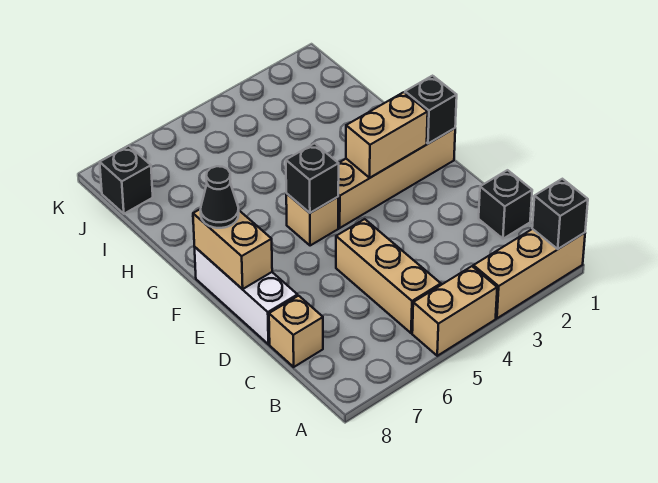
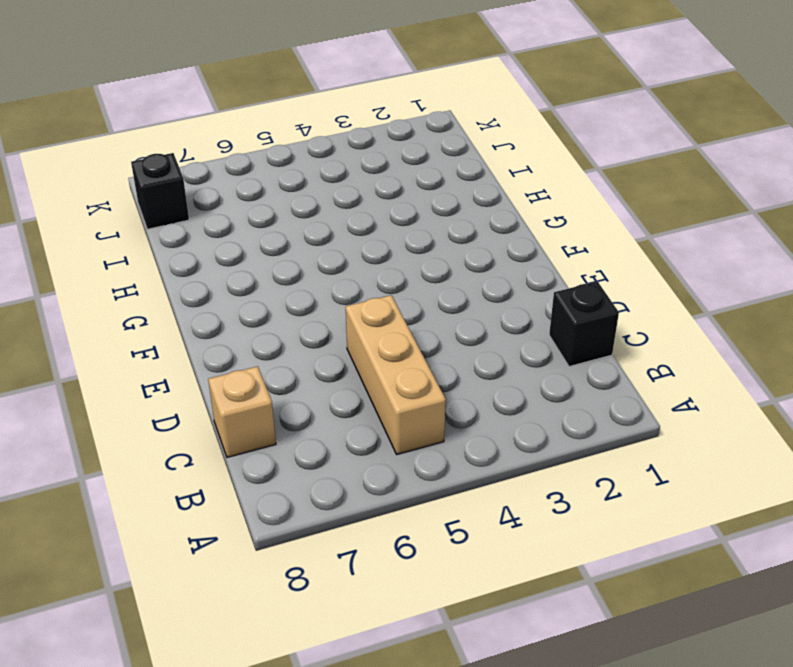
none -> tan 1x3 brick [473,229,585,318]
none -> tan 1x2 brick [412,266,497,356]
none -> white 1x3 brick [195,247,297,344]

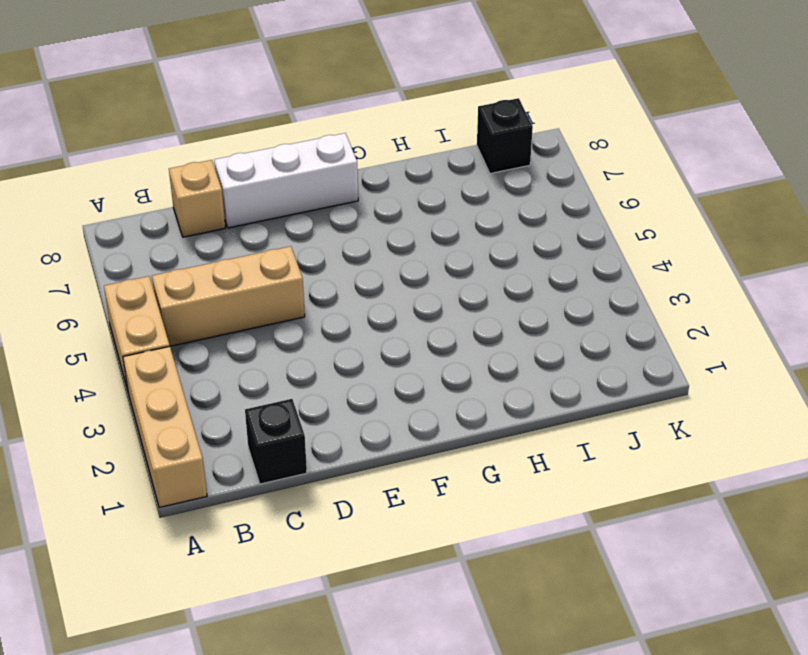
none -> tan 1x4 brick [338,128,455,228]
none -> tan 1x1 brick [286,193,338,246]
none -> black 1x1 brick [532,179,588,249]

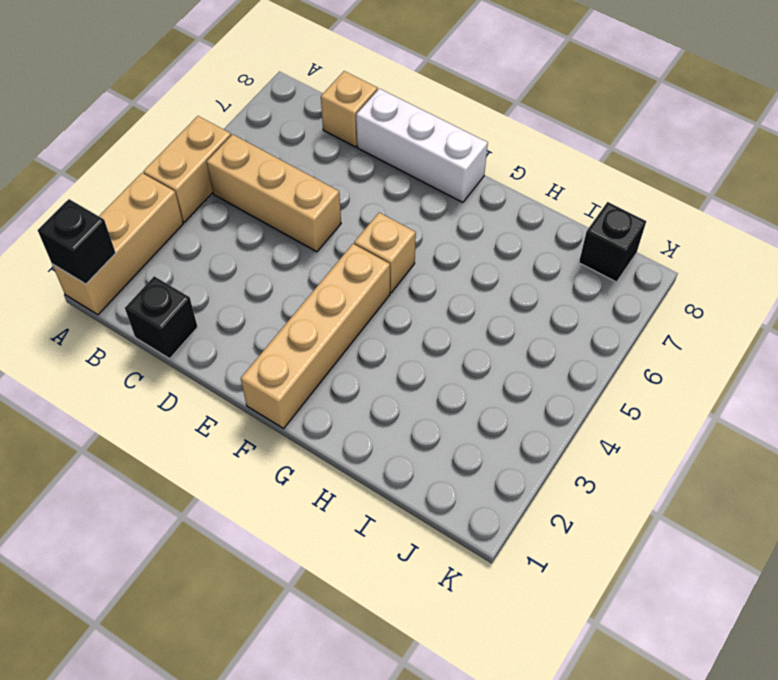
none -> tan 1x2 brick [193,209,272,289]
none -> black 1x1 brick [405,76,457,144]
none -> tan 1x2 brick [346,92,428,178]

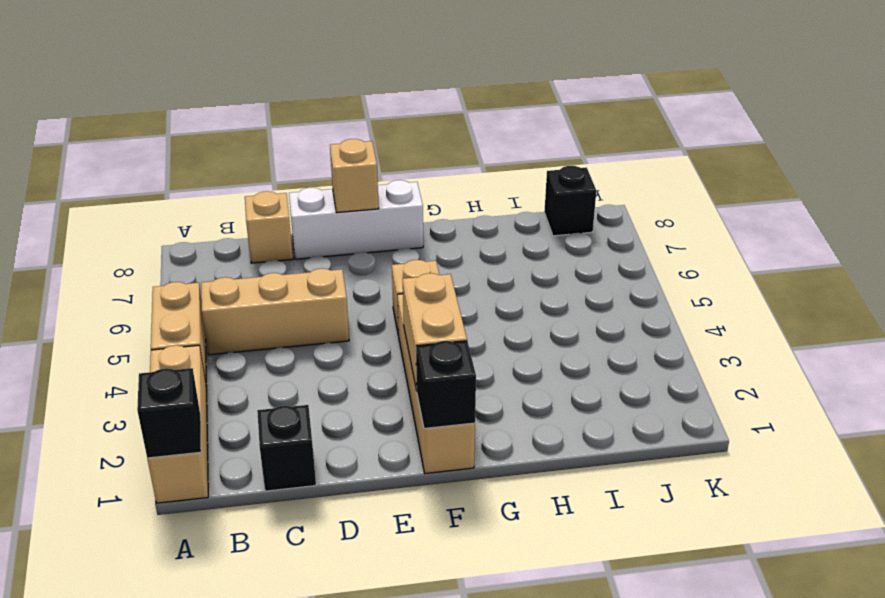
tan 1x1 brick [330,139,379,213] -> tan 1x2 brick [193,209,272,289]
none -> black 1x1 brick [286,143,339,213]
none -> black 1x1 cone [201,166,239,228]

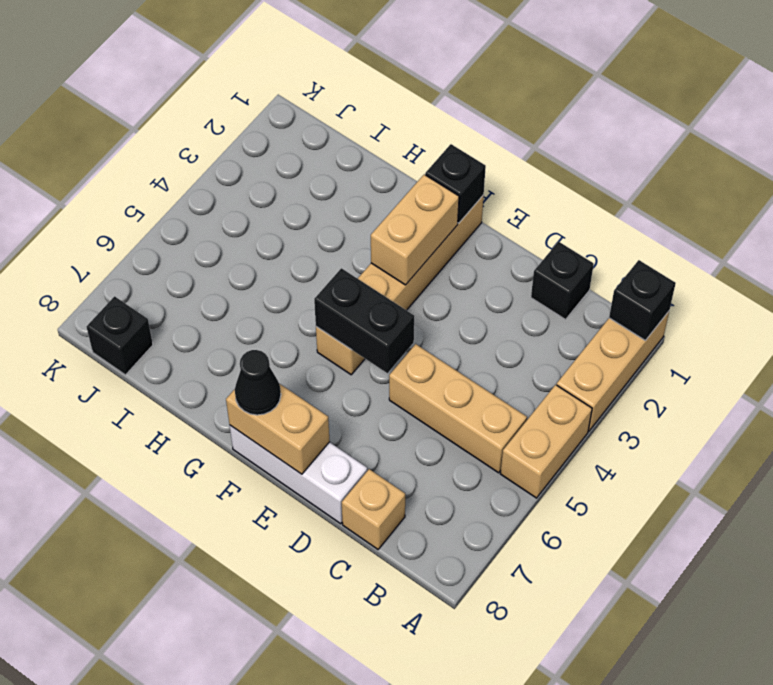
black 1x2 brick [314,268,414,373] -> black 1x1 brick [286,143,339,213]

